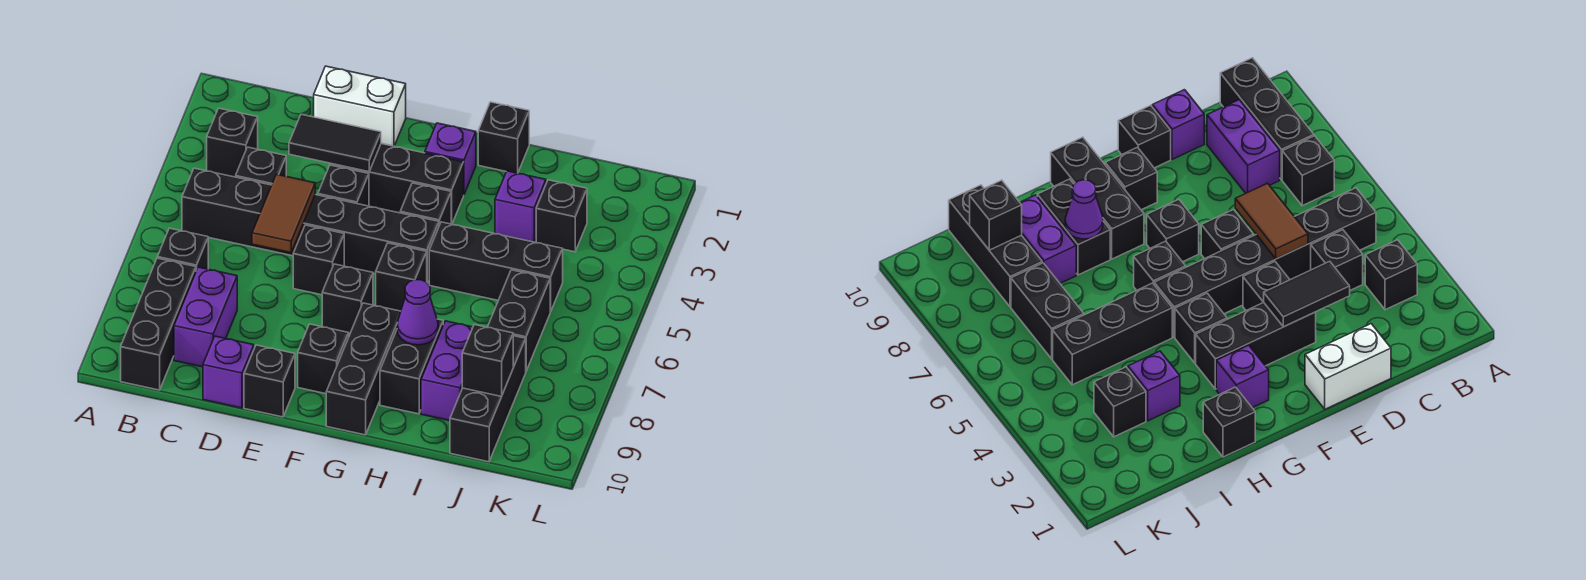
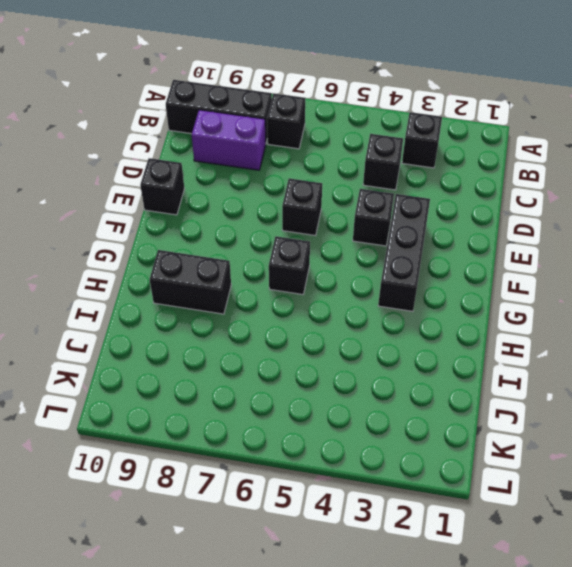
none -> black 1x6 brick [182,168,439,283]
none -> white 1x2 brick [314,66,406,146]
none -> purple 1x1 brick [203,336,254,408]
none -> black 1x1 brick [322,264,373,333]

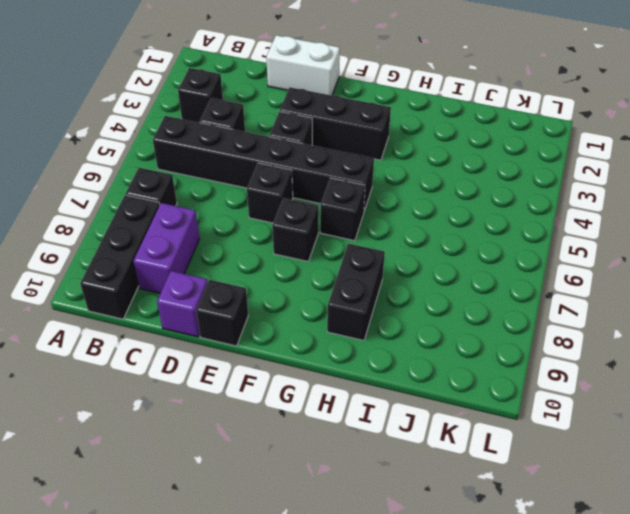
none -> black 1x1 brick [298,324,349,394]
none -> purple 1x1 brick [425,123,476,194]
none -> black 1x1 brick [400,183,451,225]
none -> black 1x3 brick [326,303,401,435]

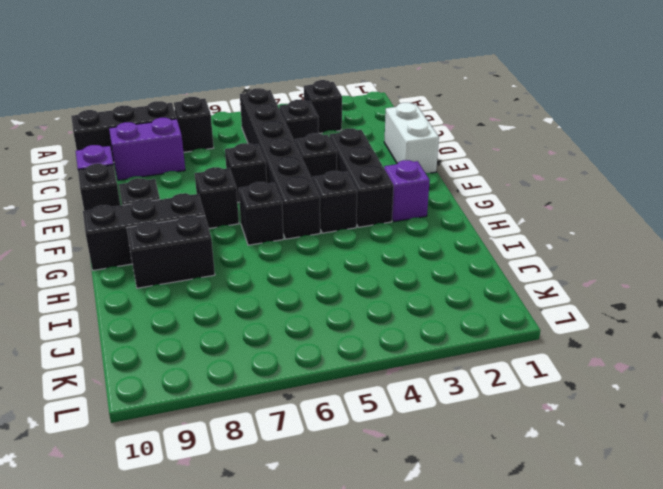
none -> black 1x1 brick [478,102,529,173]
none -> black 1x3 brick [429,222,563,312]
none -> purple 1x1 brick [495,171,546,242]
none -> purple 1x2 brick [421,321,473,421]

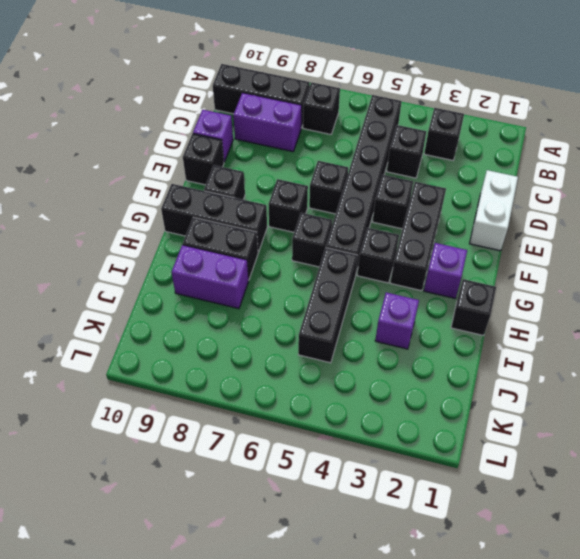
none -> black 1x1 brick [536,180,587,252]
none -> black 1x2 brick [488,270,550,371]
none -> black 1x3 brick [450,336,526,462]
none -> black 1x2 tile [289,114,381,172]

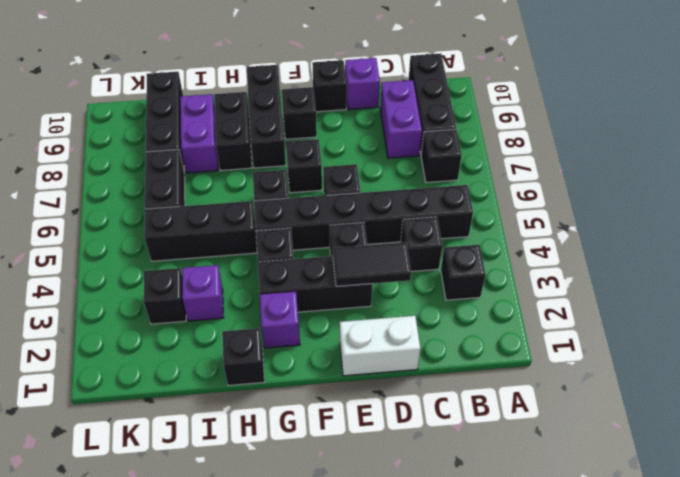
none -> brown 1x2 tile [252,174,315,253]
none -> purple 1x1 cone [397,280,438,345]
none -> black 1x1 brick [462,325,513,396]

